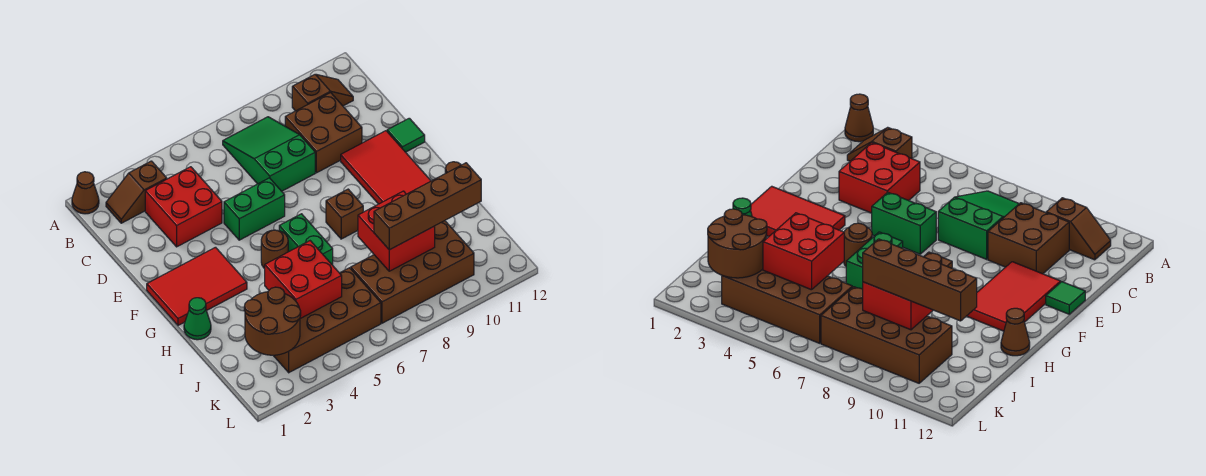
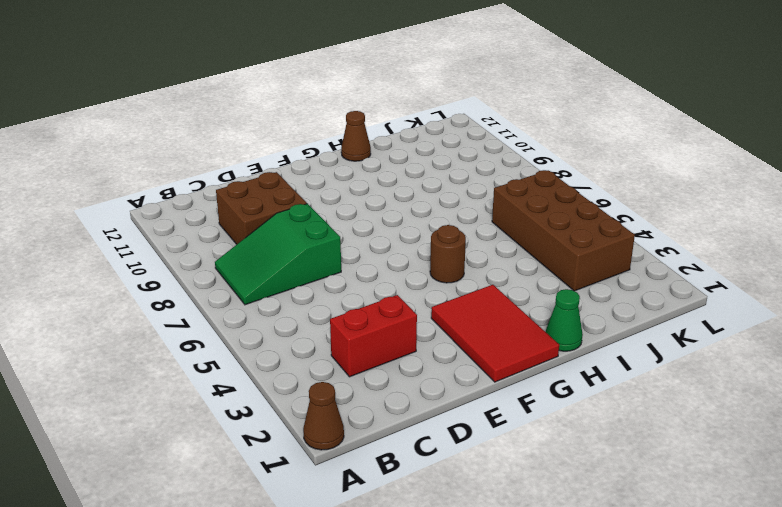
red 1x2 brick [330,295,417,377] -> red 2x2 brick [145,167,222,247]
none -> brown 1x2 slope [106,161,167,223]
none -> brown 1x2 slope [292,74,353,111]
none -> green 1x2 brick [224,178,285,240]

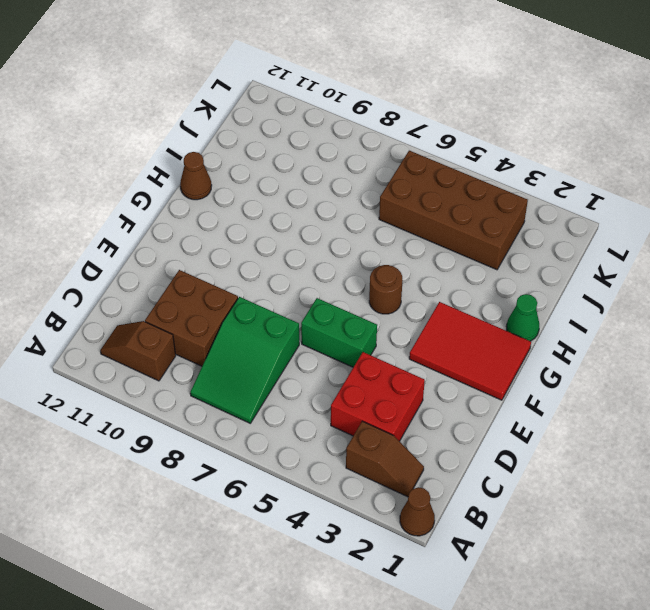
none -> red 2x3 tile [341,131,431,204]
none -> green 1x1 tile [387,118,425,152]
none -> green 1x2 brick [279,214,333,265]

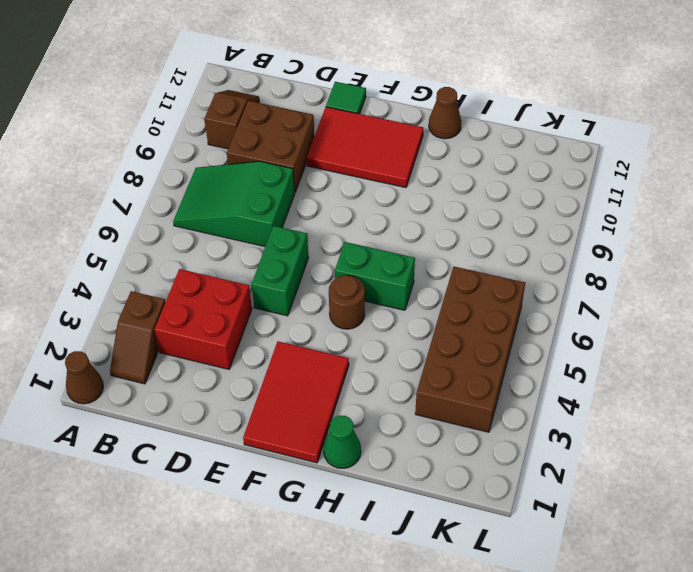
none -> brown 1x1 brick [326,189,363,239]
none -> brown 2x4 brick [351,221,474,323]
none -> red 2x2 brick [265,241,342,319]

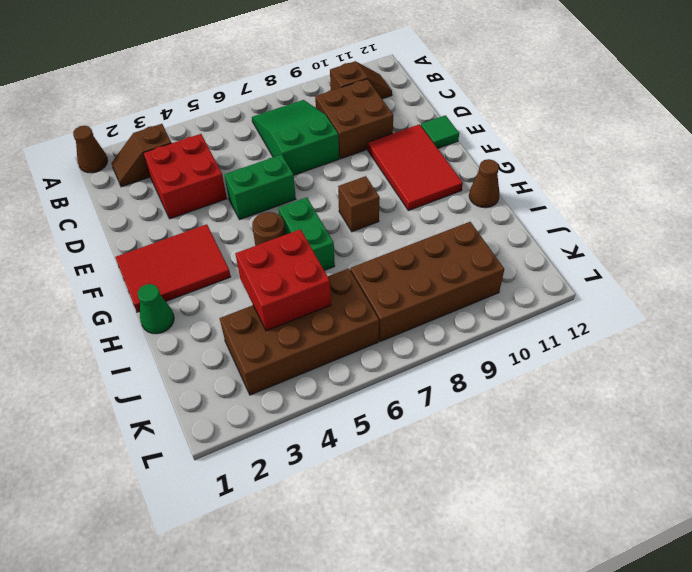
none -> red 2x2 brick [358,191,435,271]
none -> brown 2x2 round brick [244,287,301,355]
none -> brown 1x4 brick [374,163,481,250]

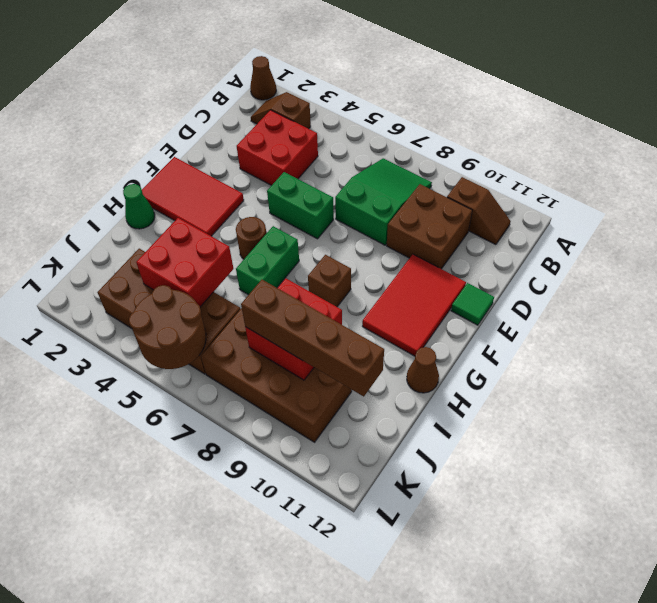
brown 2x2 round brick [129,285,206,369] -> brown 2x2 round brick moved to [244,287,301,355]

